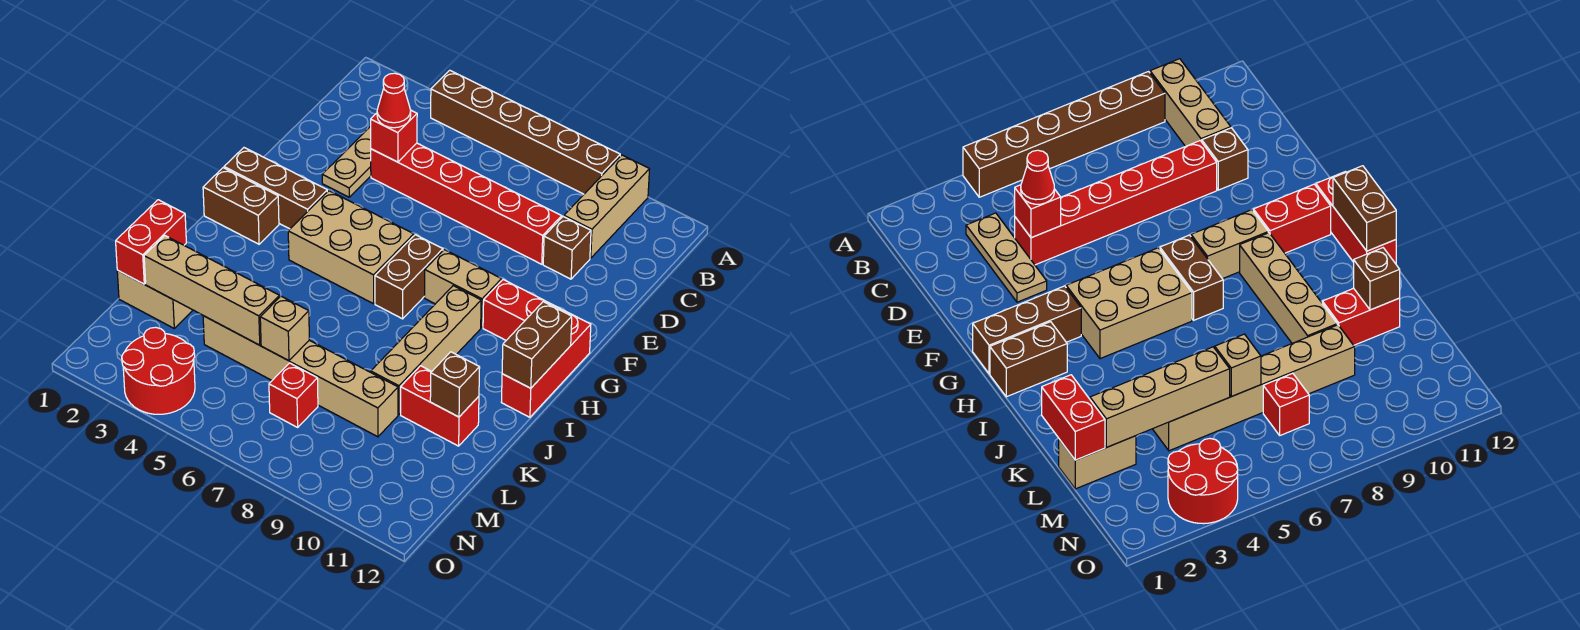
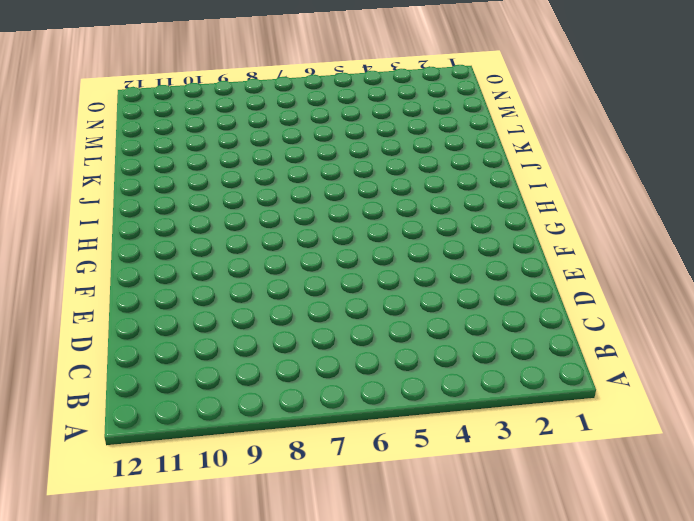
none -> brown 1x6 brick [431,70,620,194]
none -> tan 1x3 brick [564,155,650,258]
none -> tan 1x3 plate [322,127,371,197]

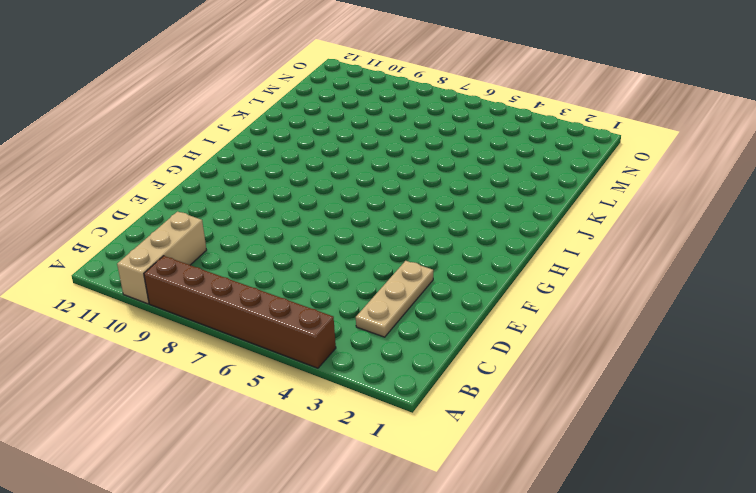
none -> red 1x6 brick [371,143,562,264]
none -> brown 1x1 brick [543,216,591,279]
none -> brown 1x3 brick [224,148,327,229]

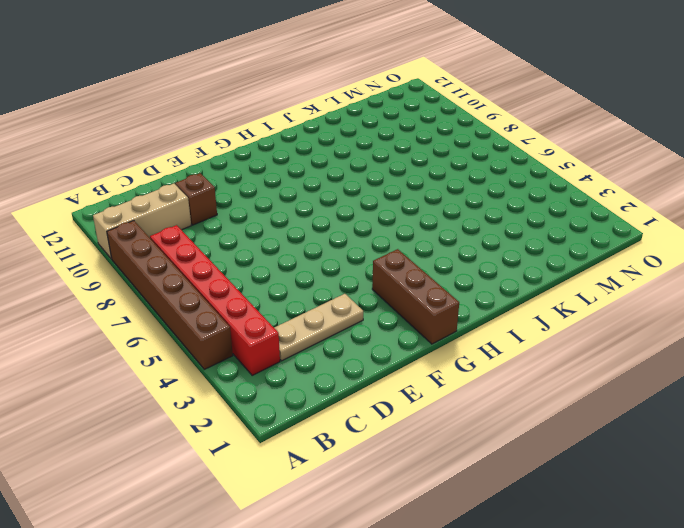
red 1x6 brick [150,225,280,375] -> red 1x6 brick moved to [371,143,562,264]
none -> tan 2x3 brick [288,191,414,304]
none -> brown 1x2 brick [375,235,443,319]
none -> tan 1x2 brick [425,250,502,328]

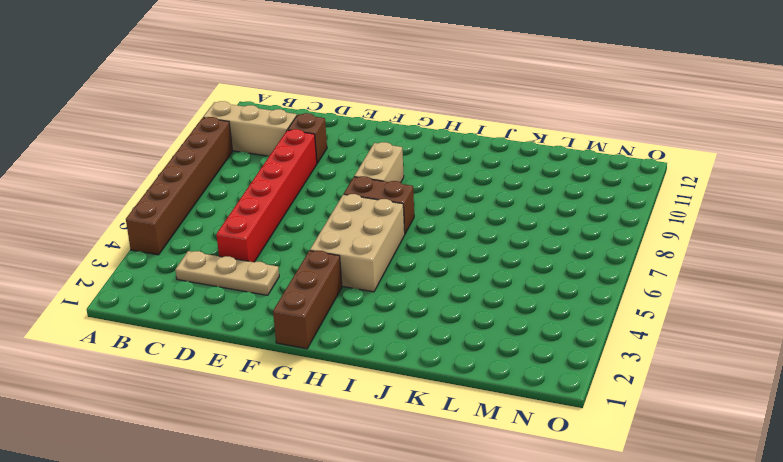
none -> red 1x2 brick [483,280,561,340]
none -> red 1x3 brick [501,310,591,417]
none -> brown 1x2 brick [203,168,279,244]

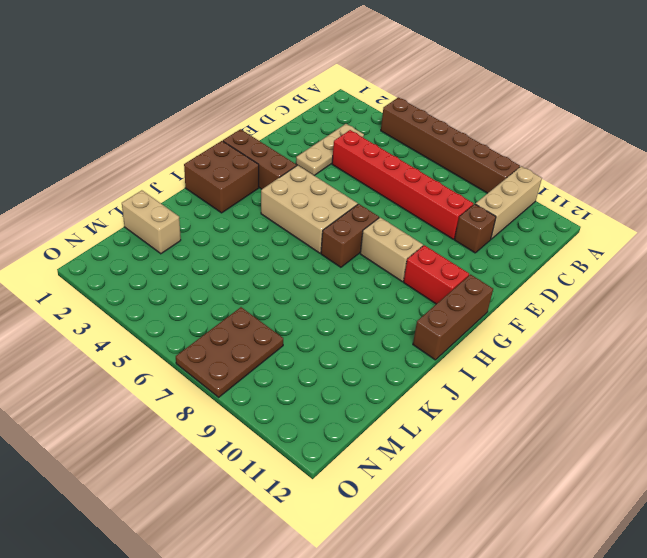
brown 1x3 brick [413,274,493,360] -> red 1x3 brick [501,310,591,417]
brown 2x2 brick [184,141,259,213] -> brown 1x2 brick [203,168,279,244]
brown 2x3 plate [176,307,283,397] -> red 1x1 brick [269,363,318,427]
none -> tan 1x4 brick [371,286,481,415]
none -> red 1x2 brick [401,366,479,446]
none -> tan 1x6 brick [203,316,398,437]

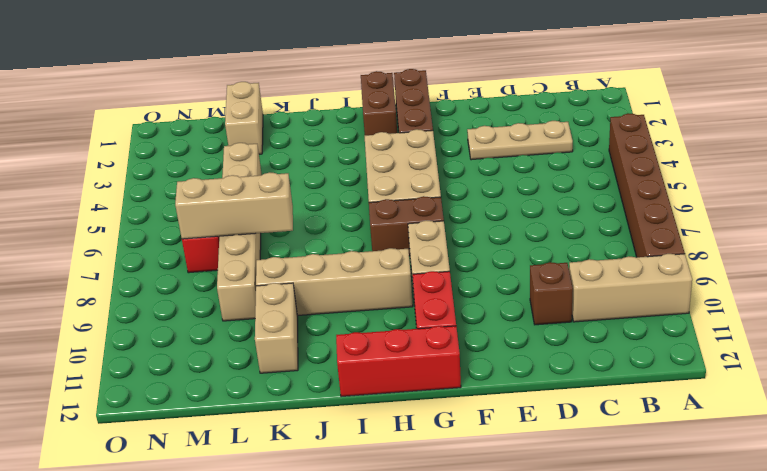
tan 1x3 brick [175,172,293,239] -> none
tan 1x2 brick [255,283,298,373] -> red 1x2 brick [401,366,479,446]
none -> red 1x6 brick [371,143,562,264]
none -> red 2x2 round brick [122,327,195,414]
none -> red 1x1 brick [371,110,417,162]

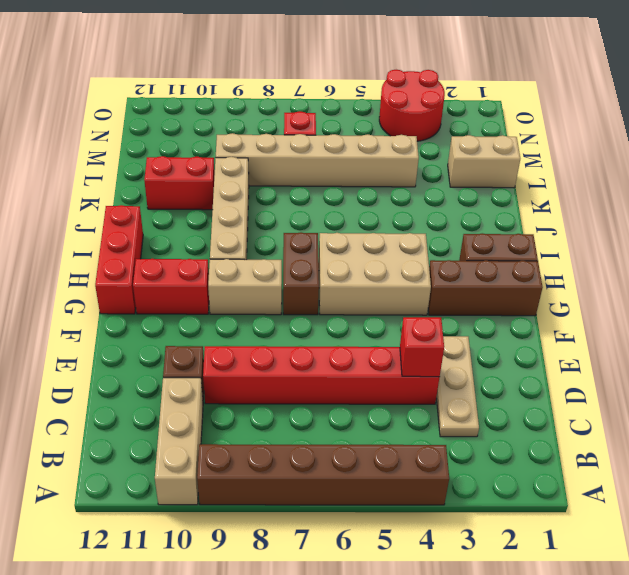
none -> brown 1x2 brick [502,302,572,388]
none -> red 1x2 brick [116,200,186,284]
none -> brown 1x1 brick [430,352,480,417]

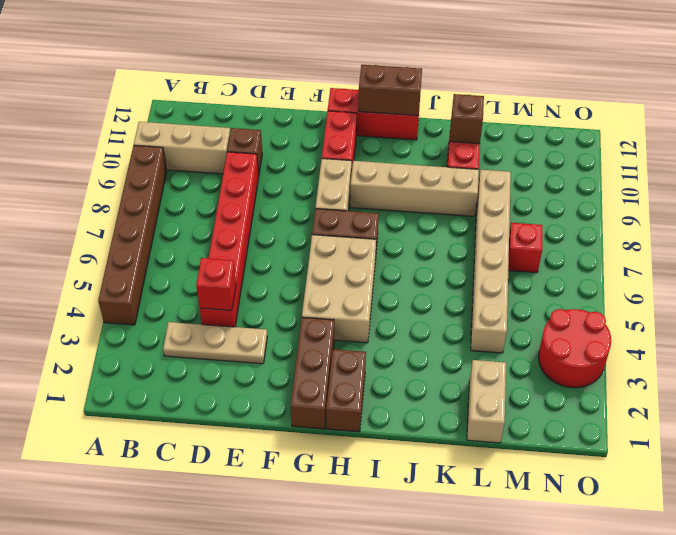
none -> red 1x2 brick [116,200,186,284]
none -> tan 1x4 brick [144,236,279,345]
none -> tan 1x1 brick [260,296,309,361]

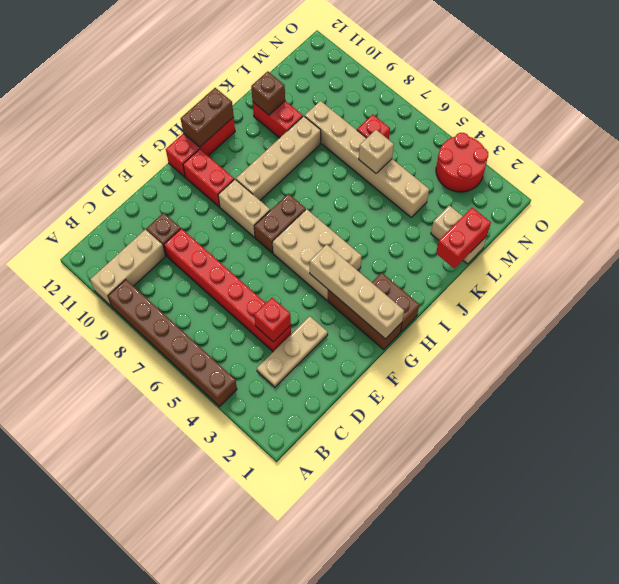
tan 1x4 brick [310,244,404,339] -> tan 1x4 brick moved to [144,236,279,345]
none -> red 1x1 cone [377,73,411,128]

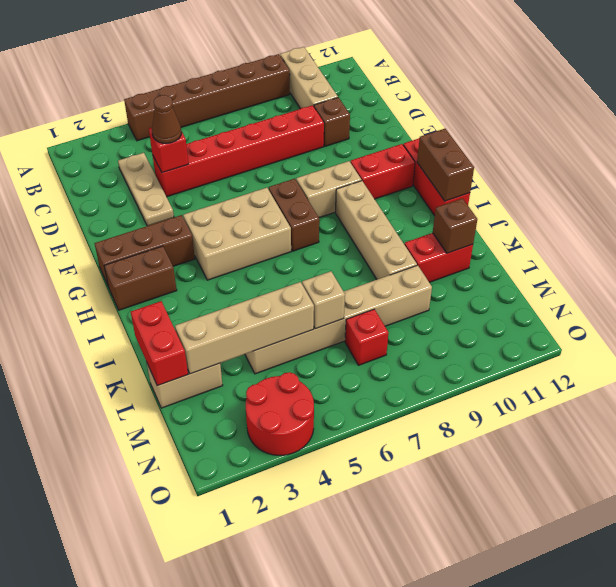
brown 1x1 cone [152,95,181,143] -> red 1x1 cone [377,73,411,128]

